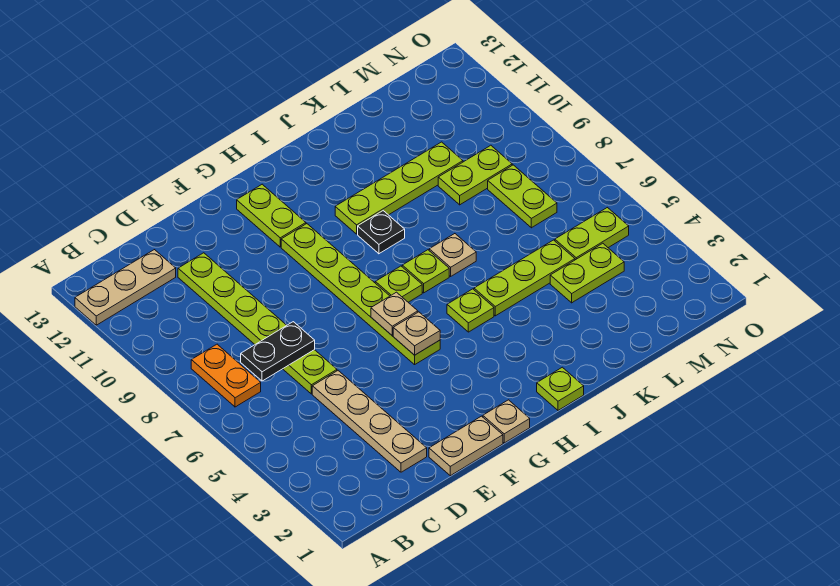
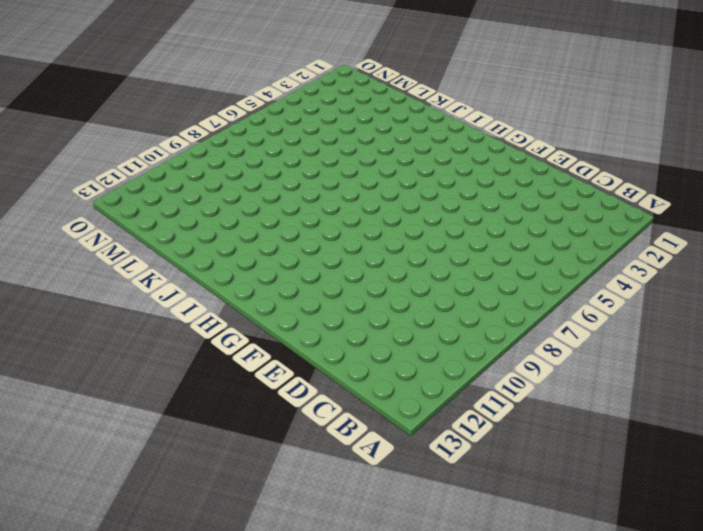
none -> tan 1x3 plate [75,250,176,325]
none -> orange 1x2 plate [191,344,261,407]
none -> tan 1x4 plate [312,371,427,472]

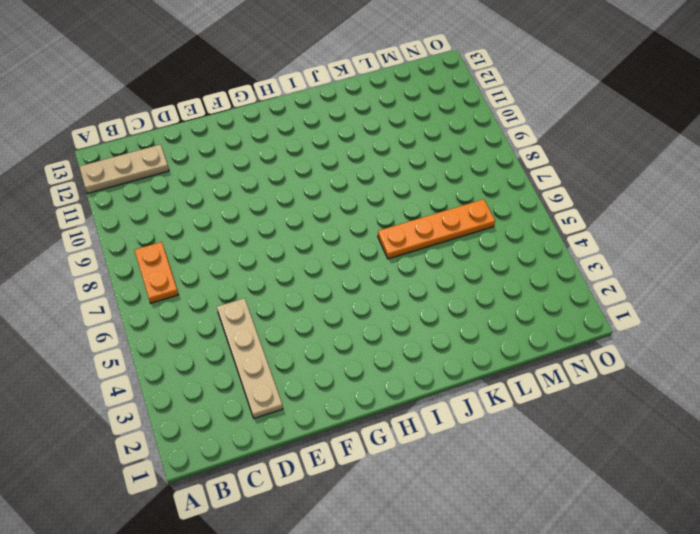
orange 1x4 plate [378,199,495,259] -> none
none -> lime 1x6 plate [178,253,337,394]
none -> tan 1x2 plate [429,416,503,476]
none -> tan 1x1 plate [483,400,530,443]

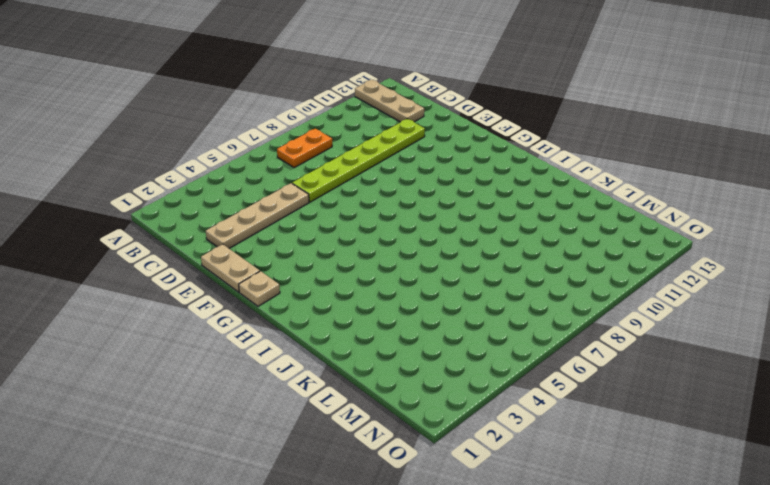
none -> lime 1x6 plate [281,224,440,365]
none -> lime 1x2 plate [237,184,306,247]
none -> lime 1x1 plate [375,266,422,302]

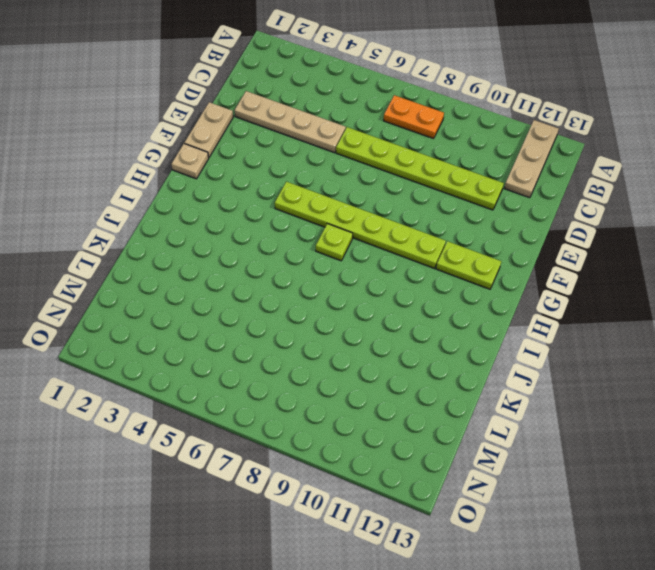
none -> lime 1x1 plate [537,367,584,410]
none -> lime 1x1 plate [447,289,494,332]
none -> lime 1x1 plate [402,250,449,293]

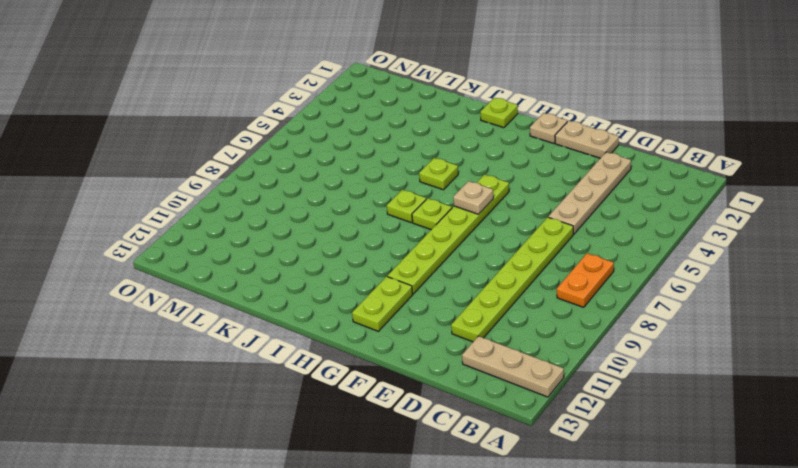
none -> black 1x1 plate [358,211,405,254]
none -> lime 1x4 plate [335,142,463,234]
none -> lime 1x3 plate [474,240,575,316]

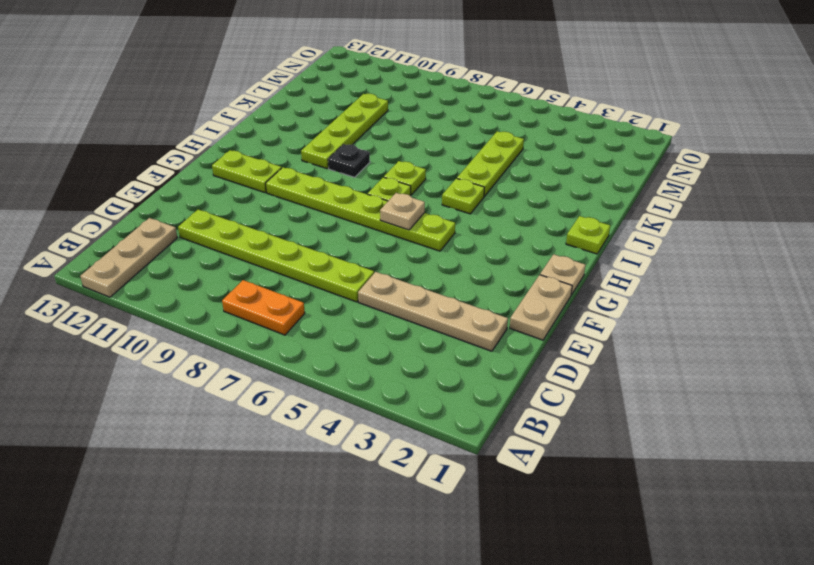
none -> tan 1x1 plate [429,234,476,276]
none -> lime 1x2 plate [550,243,624,303]
none -> lime 1x2 plate [438,145,512,205]

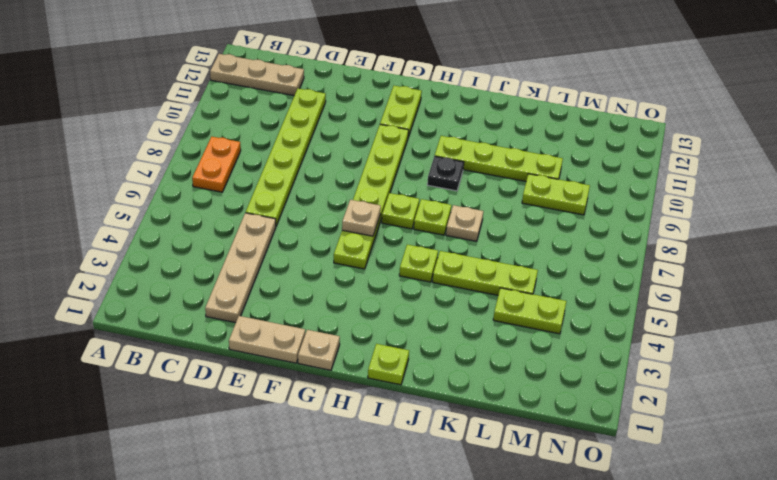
none -> lime 1x2 plate [555,208,629,260]
none -> lime 1x2 plate [488,165,557,228]
none -> black 1x2 plate [241,322,315,381]

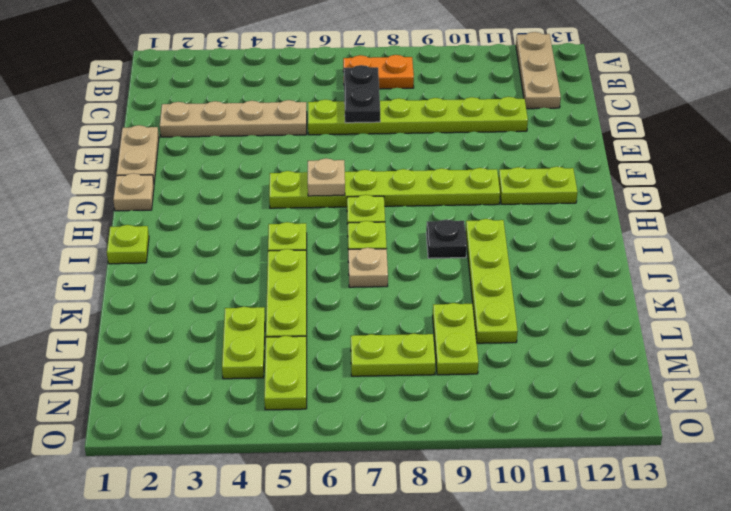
none -> tan 1x1 plate [393,312,440,355]

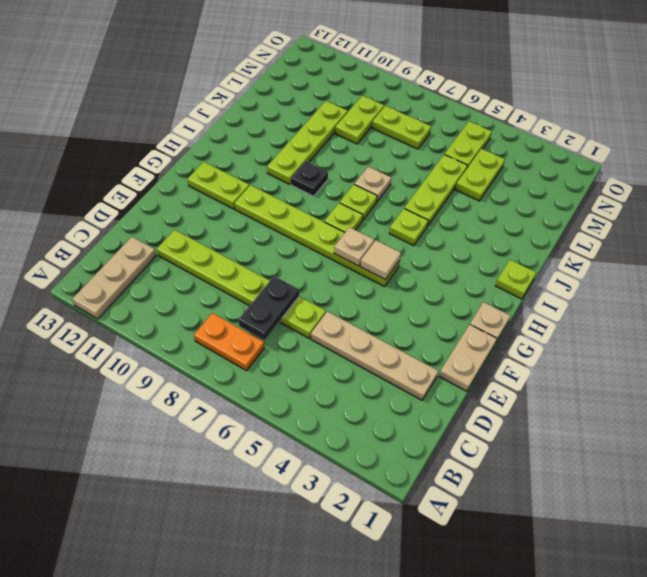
tan 1x1 tile [360,240,401,280] -> tan 1x1 plate [393,312,440,355]

